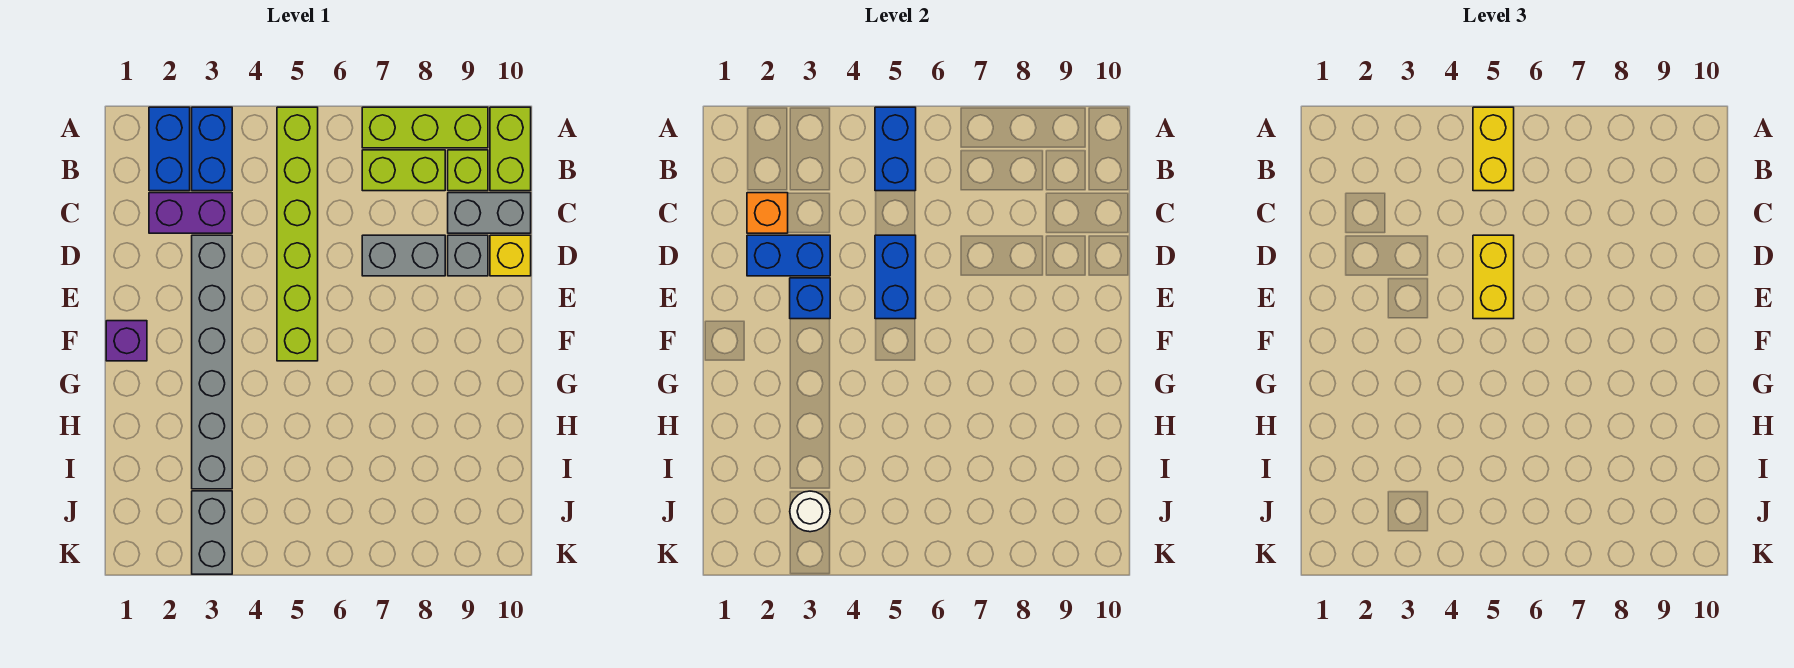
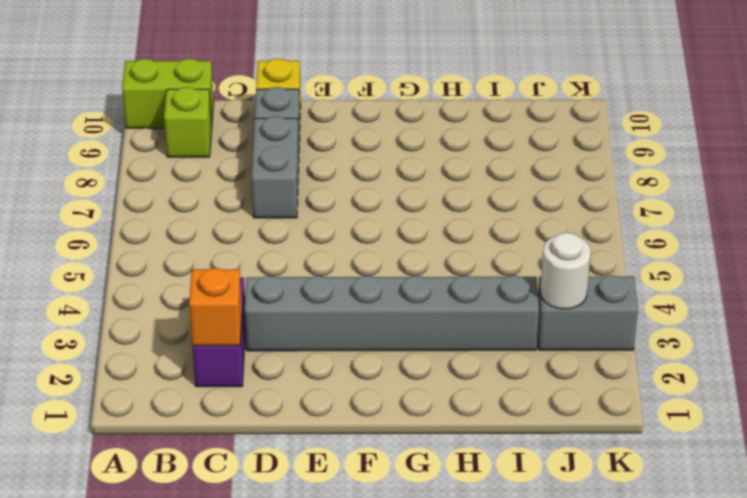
none -> blue 1x2 brick [149,107,190,191]
none -> blue 1x2 brick [192,107,232,191]
none -> lime 1x6 brick [277,107,318,361]

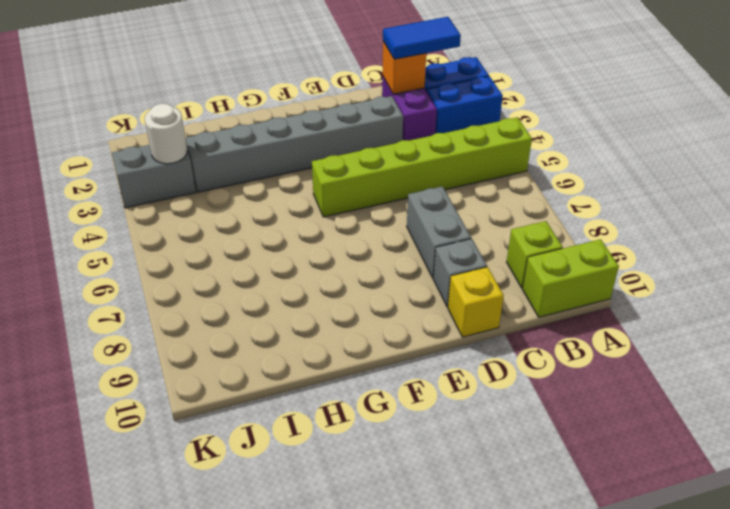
blue 1x2 tile [383,17,461,59] -> none
none -> lime 1x3 brick [362,107,488,148]
none -> lime 1x2 brick [362,150,445,191]
none -> grey 1x2 brick [448,193,531,233]

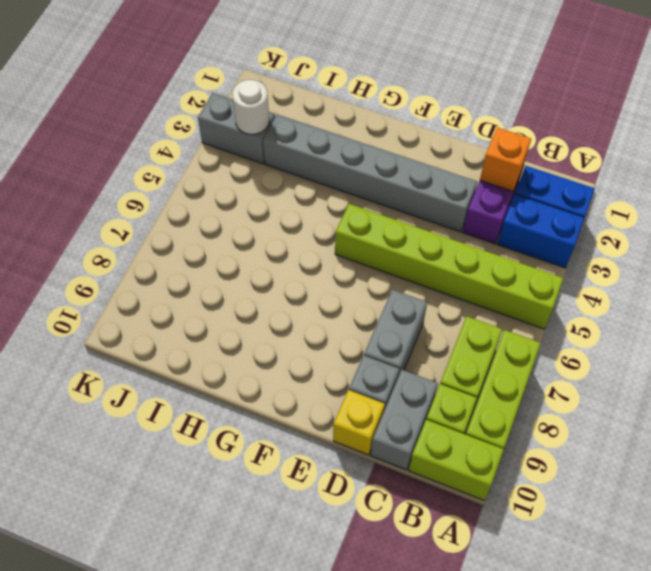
none -> purple 1x1 brick [106,321,147,361]
none -> blue 1x2 brick [875,107,916,191]
none -> blue 1x2 brick [747,235,830,276]

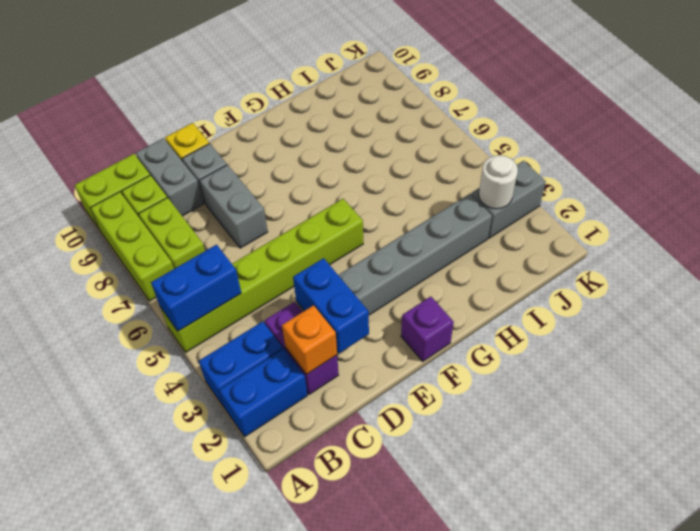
none -> blue 1x2 brick [875,235,916,319]
none -> blue 1x1 brick [790,278,830,319]
none -> yellow 1x2 brick [1473,107,1514,191]

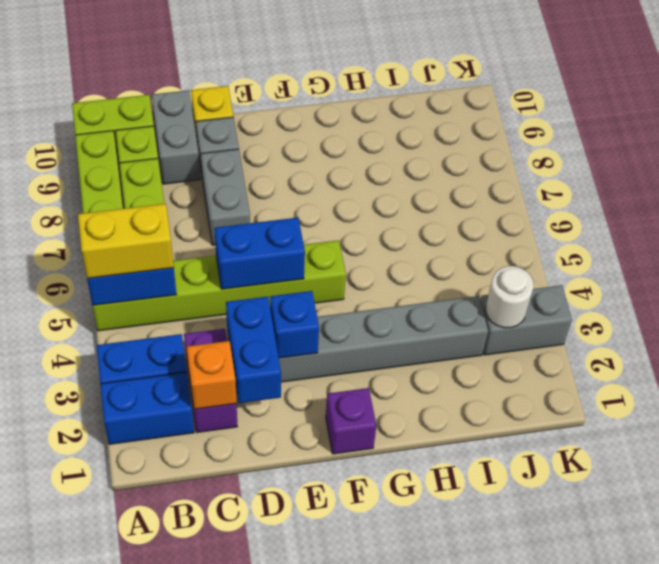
none -> yellow 1x2 brick [1473,235,1514,319]

